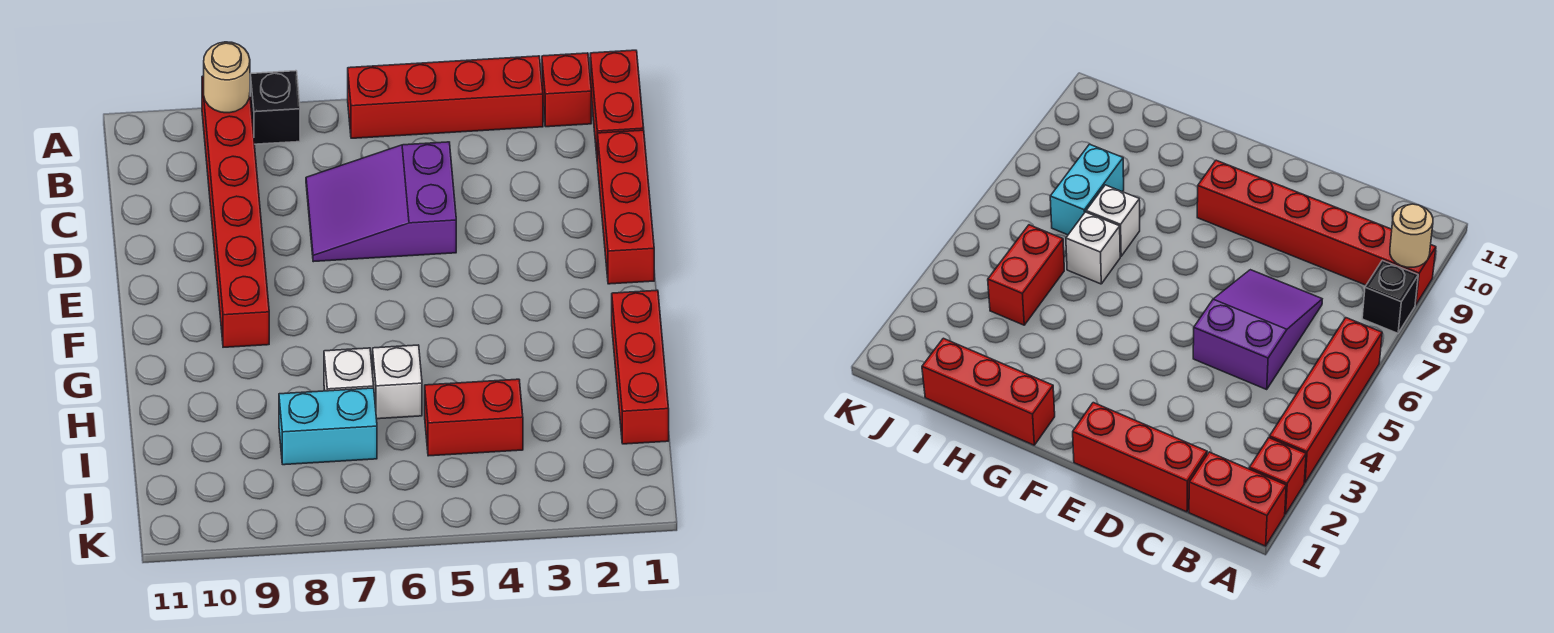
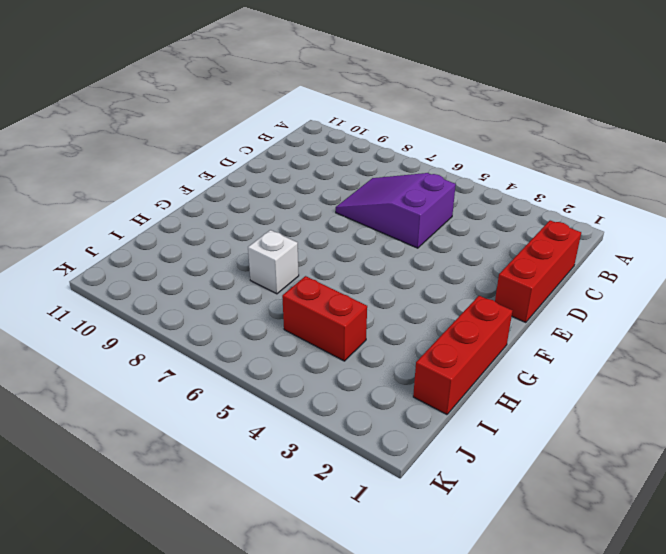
none -> red 1x2 brick [590,50,644,164]
none -> red 1x1 brick [542,53,591,127]
none -> red 1x4 brick [348,56,543,138]

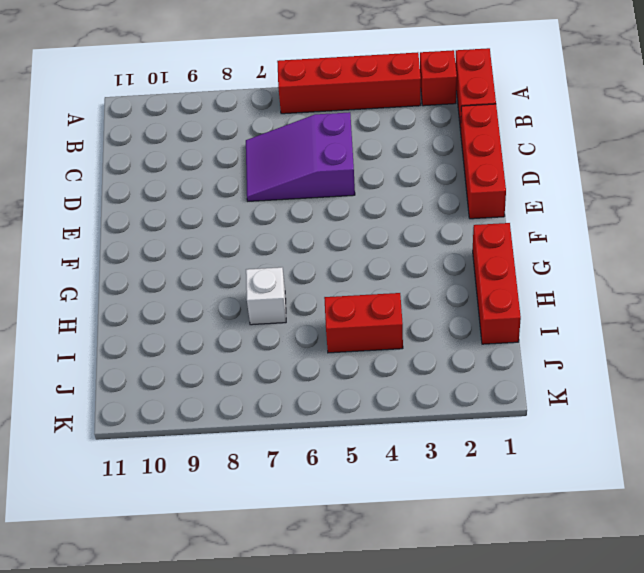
none -> black 1x1 brick [250,71,300,144]
none -> red 1x6 brick [202,76,269,347]
none -> white 1x1 brick [373,345,422,419]

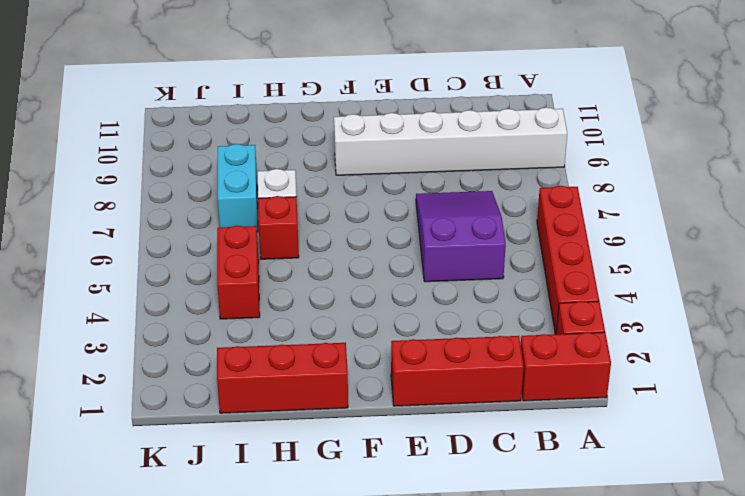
white 1x6 brick [334,108,567,175] -> red 1x6 brick [202,76,269,347]
red 1x1 brick [258,196,299,259] -> white 1x1 brick [373,345,422,419]
none -> black 1x1 brick [250,71,300,144]
none -> tan 1x1 round brick [204,42,250,113]

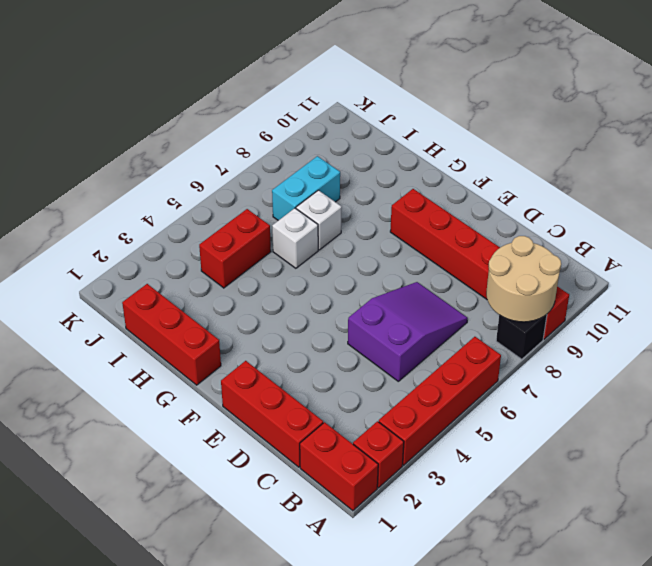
tan 2x2 round brick [486,236,561,322] -> tan 1x1 round brick [204,42,250,113]

